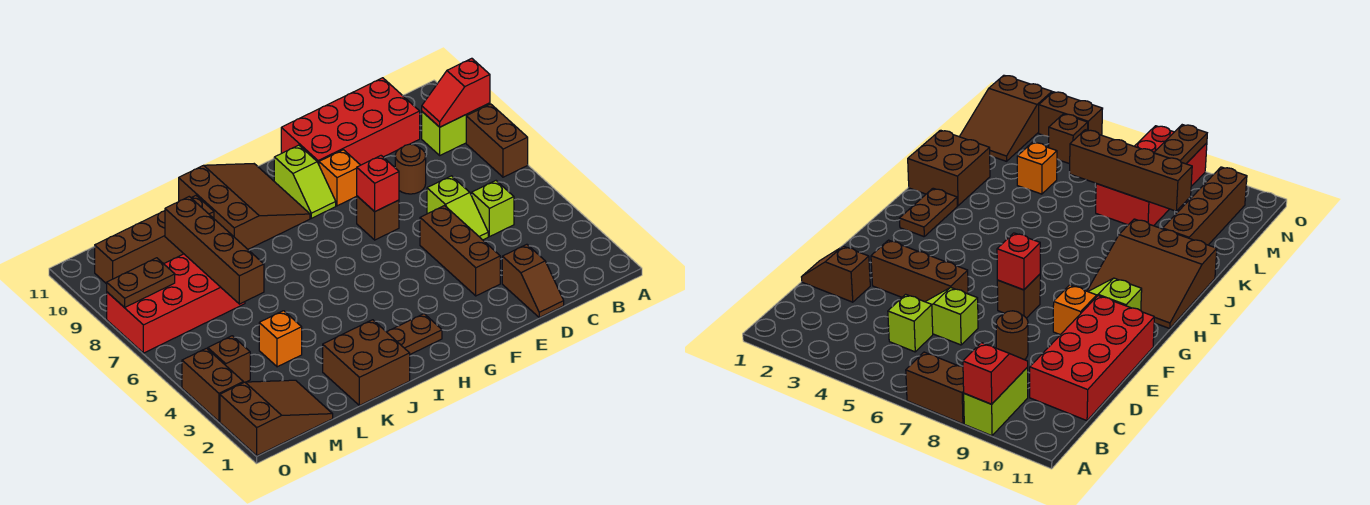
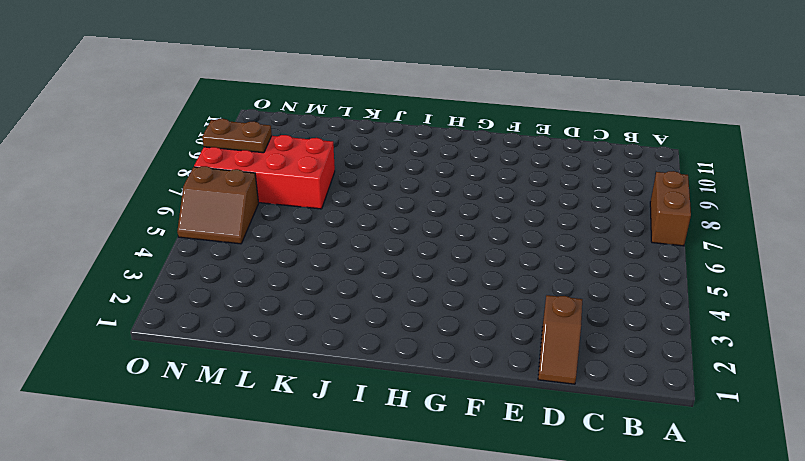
brown 2x2 slope [177,166,259,244] -> none
none -> lime 1x2 brick [422,103,490,155]
none -> lime 1x1 brick [472,181,514,237]
none -> red 2x4 brick [281,78,420,165]

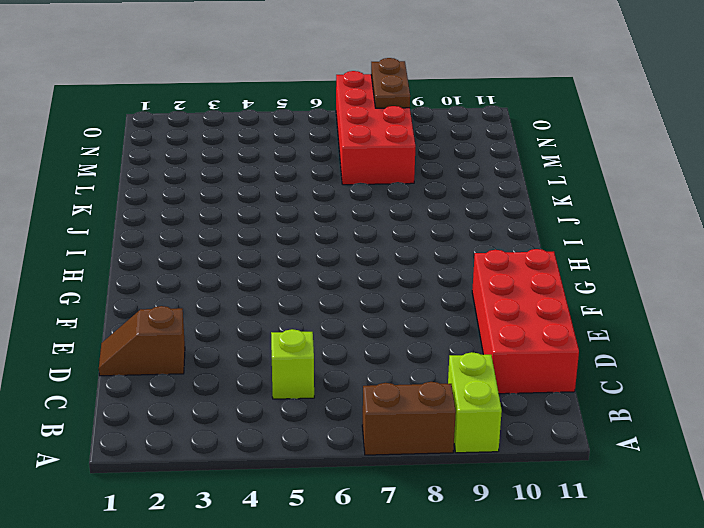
none -> lime 1x2 slope [427,176,488,240]
none -> brown 1x1 round brick [395,144,426,194]
none -> brown 1x3 brick [420,206,500,296]

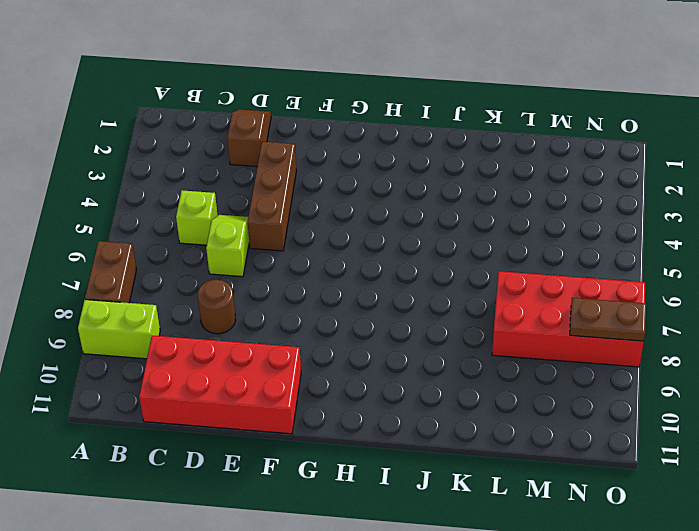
none -> brown 1x1 brick [357,196,399,240]
none -> orange 1x1 brick [319,150,360,206]
none -> lime 1x2 slope [274,145,336,218]

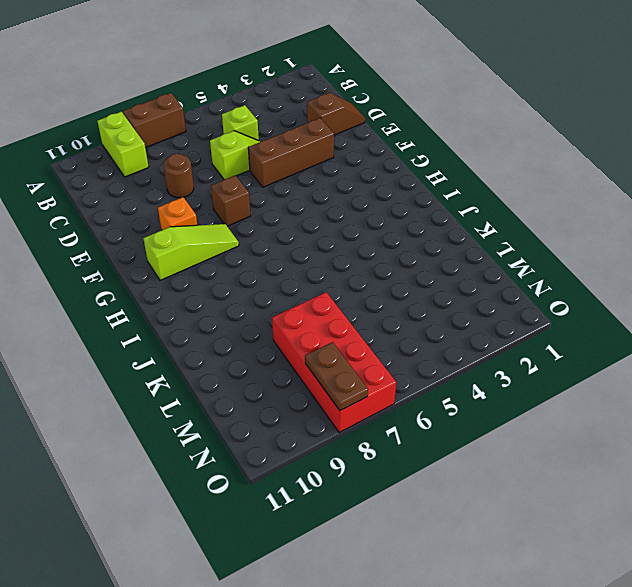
lime 1x3 slope [143,224,239,280] -> lime 1x2 slope [274,145,336,218]
none -> red 2x4 brick [281,78,420,165]
none -> brown 1x2 plate [387,314,442,354]
none -> brown 3x3 slope [179,164,310,249]

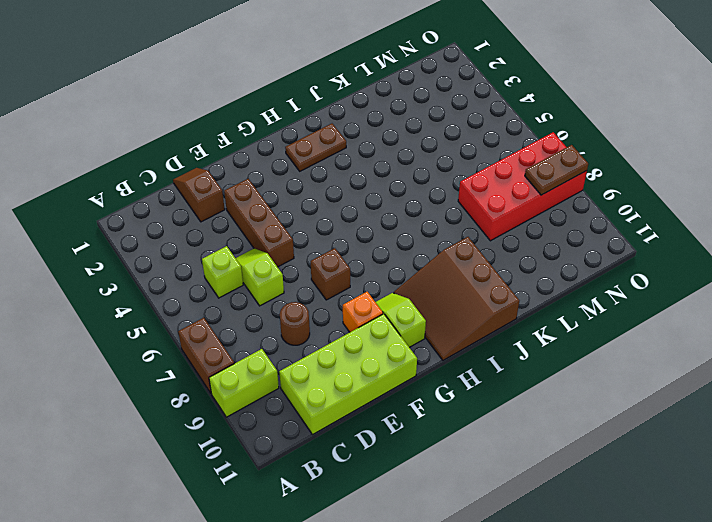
lime 2x4 brick [279,314,417,435] -> red 2x4 brick [281,78,420,165]
none -> brown 2x2 brick [323,320,410,406]
none -> brown 1x4 brick [95,196,214,284]
none -> orange 1x1 brick [259,311,302,367]

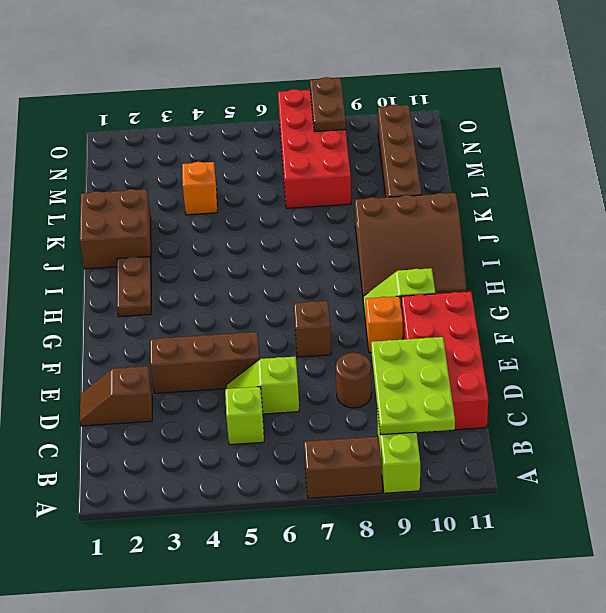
lime 2x3 plate [371,337,455,435] -> red 1x2 slope [422,58,490,127]
none -> brown 2x3 slope [220,380,333,456]
none -> brown 1x1 brick [208,336,250,383]
none -> brown 1x2 brick [182,348,243,421]

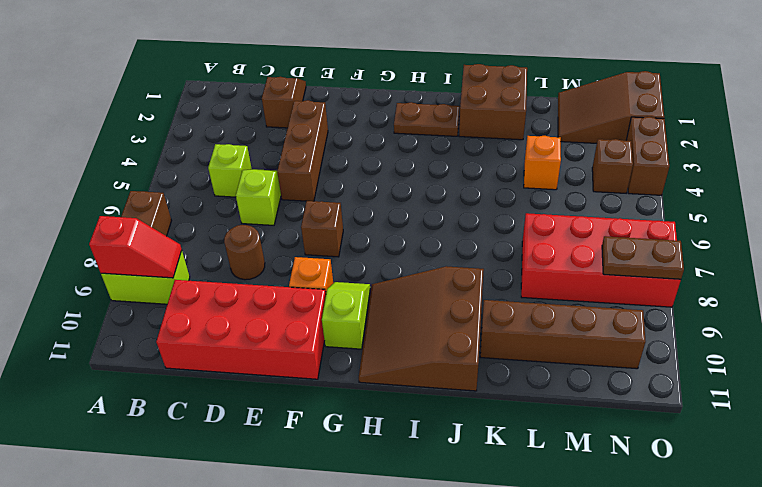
none -> red 1x1 brick [357,156,399,212]
none -> brown 1x4 brick [165,197,264,304]

